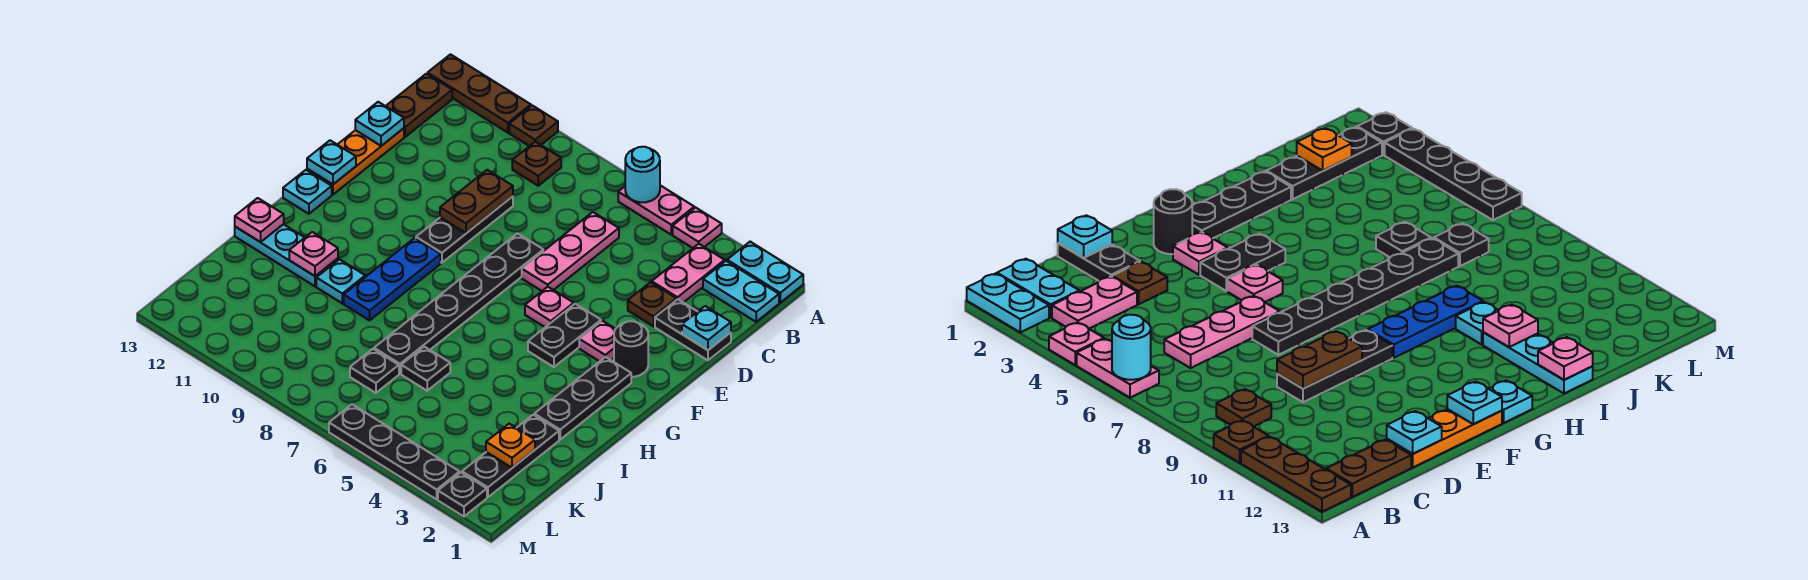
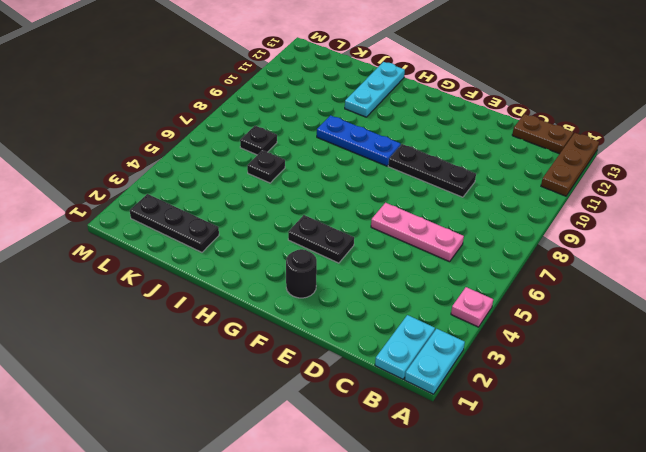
none -> pink 1x2 plate [618,185,694,234]
none -> brown 1x1 plate [509,105,558,146]
none -> pink 1x2 plate [652,244,725,303]
none -> brown 1x1 plate [512,142,561,186]

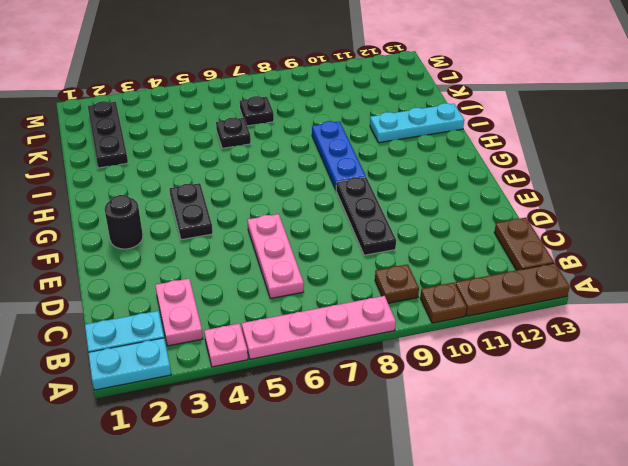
pink 1x4 plate [242,296,396,359] -> pink 1x2 plate [618,185,694,234]
none -> black 1x2 plate [655,299,731,360]
none -> brown 1x1 plate [628,282,676,326]
none -> orange 1x3 plate [307,128,404,195]
none -> black 1x6 plate [374,233,543,374]

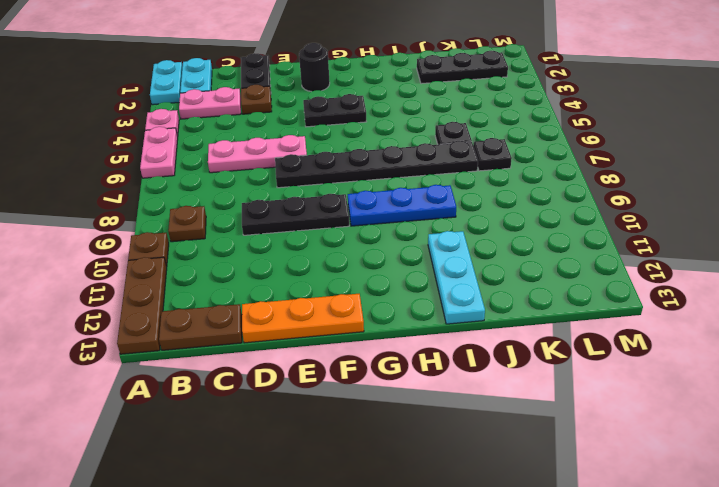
none -> pink 1x1 plate [579,321,615,361]
none -> pink 1x1 plate [525,287,574,327]
none -> black 1x3 plate [534,357,631,439]
none -> cyan 1x1 plate [283,170,332,214]

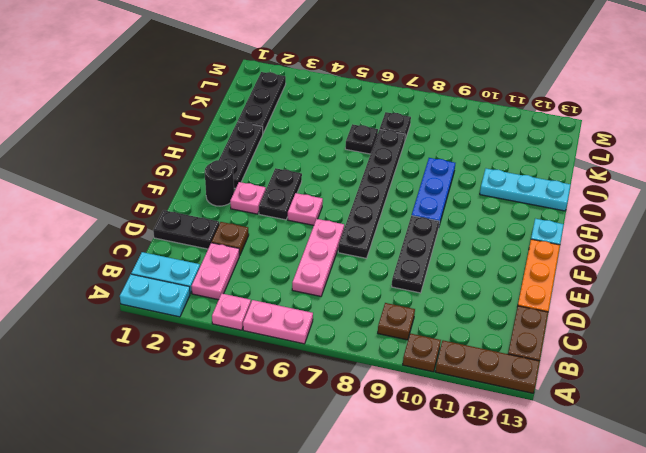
none -> cyan 1x1 plate [316,259,365,303]
none -> black 1x1 plate [438,473,487,516]
none -> black 1x4 plate [329,404,460,499]
none -> cyan 1x1 round brick [625,147,660,202]

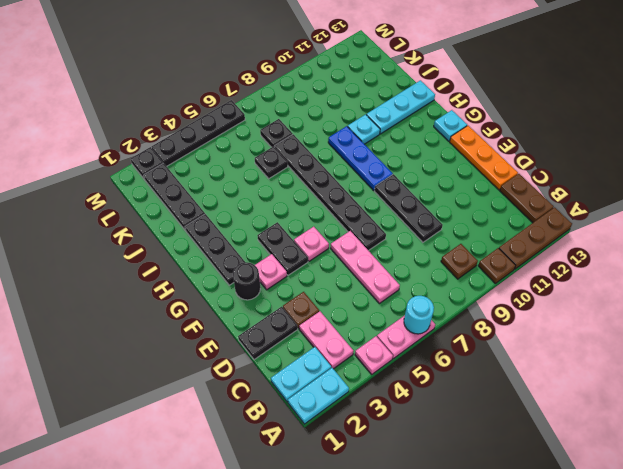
none -> cyan 1x1 plate [682,306,731,350]
none -> brown 1x2 plate [440,170,513,233]
none -> cyan 1x1 plate [355,102,404,146]
none -> cyan 1x1 plate [307,140,356,184]

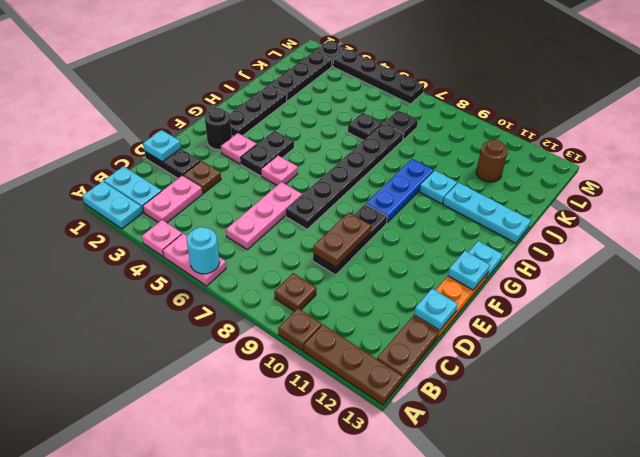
brown 1x1 round brick [476,140,508,182] -> none
none -> pink 1x1 plate [289,232,338,276]
none -> pink 1x1 plate [235,198,284,242]
none -> orange 1x1 plate [486,424,535,468]

